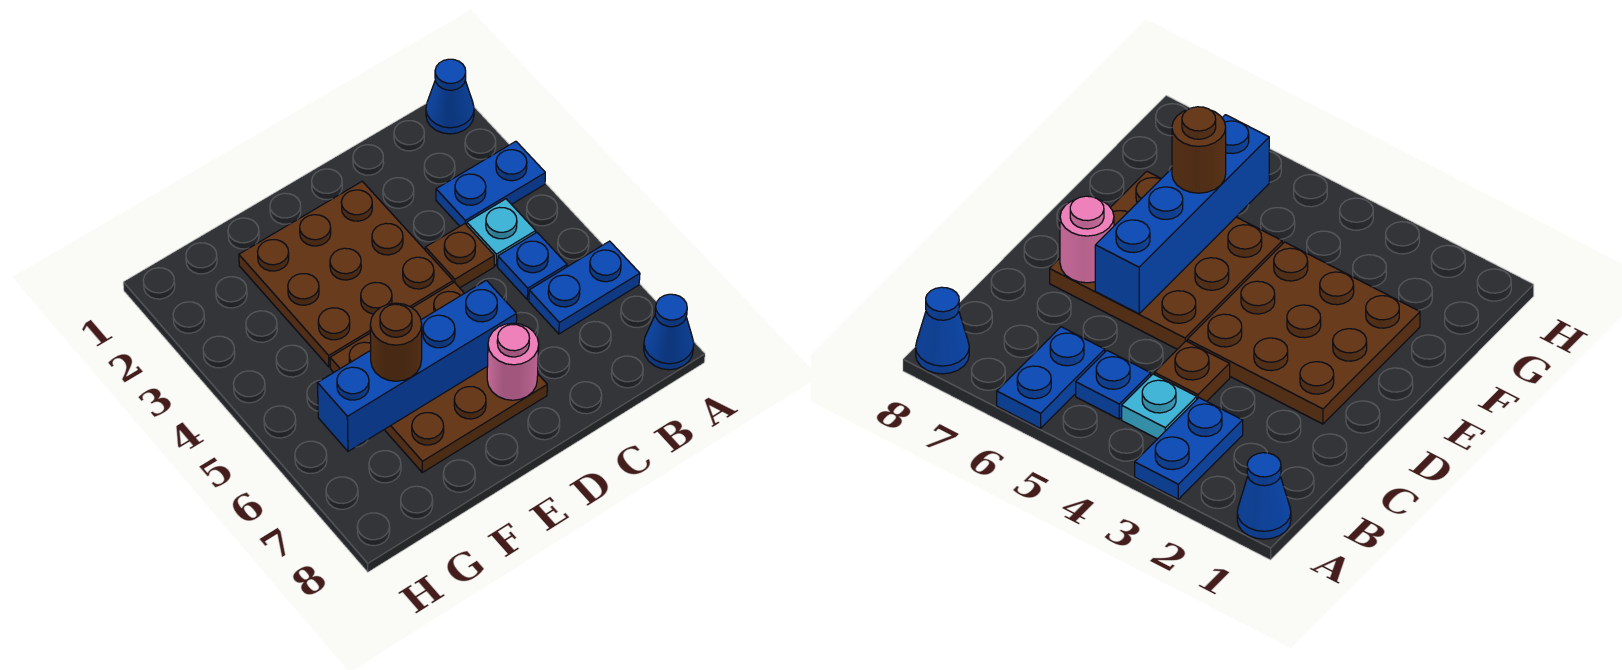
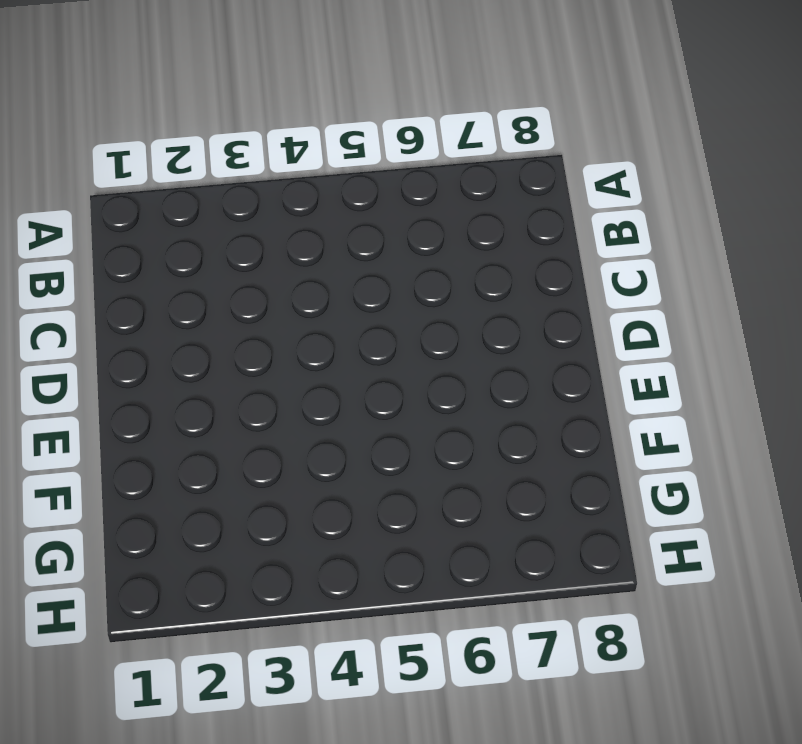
none -> blue 1x1 cone [426,59,474,134]
none -> blue 1x2 plate [436,141,545,226]
none -> blue 1x2 plate [529,241,640,334]

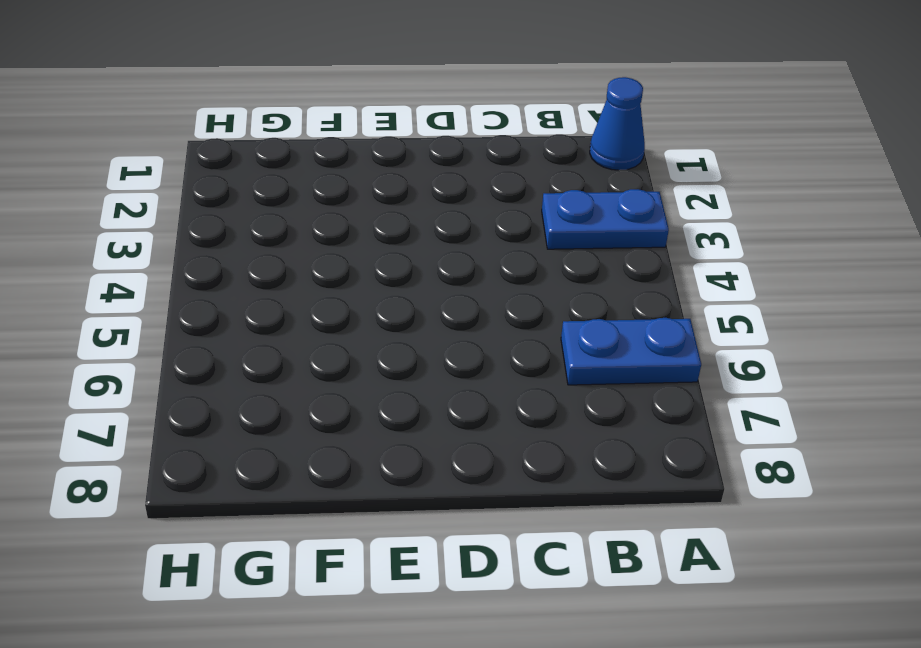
none -> blue 1x1 cone [644,294,694,370]
none -> cyan 1x1 plate [467,199,536,266]
none -> blue 1x1 plate [498,233,567,300]

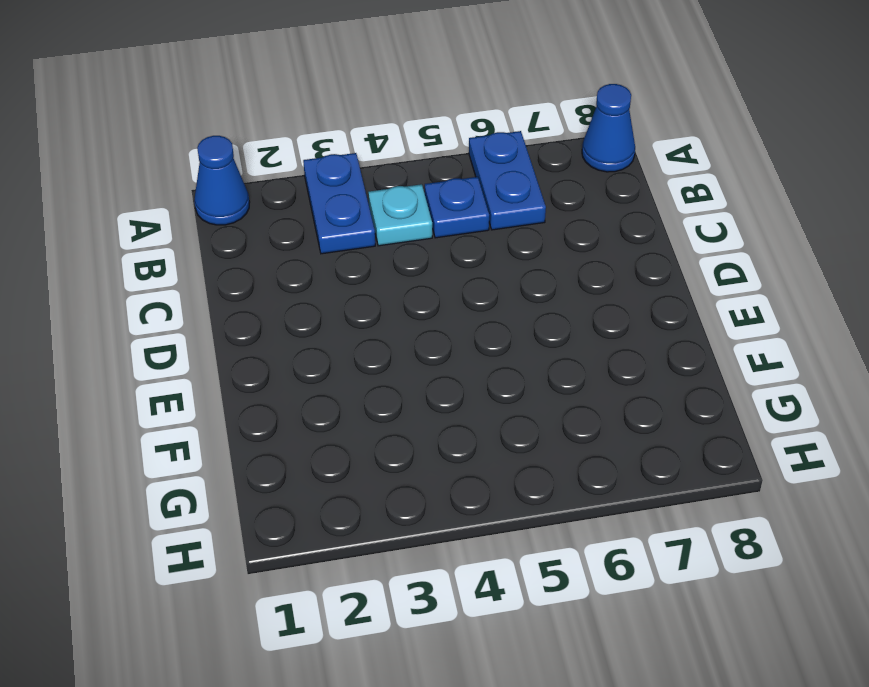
none -> brown 1x1 plate [425,224,494,288]
none -> brown 3x3 plate [239,181,453,367]
none -> brown 3x3 plate [330,282,547,472]

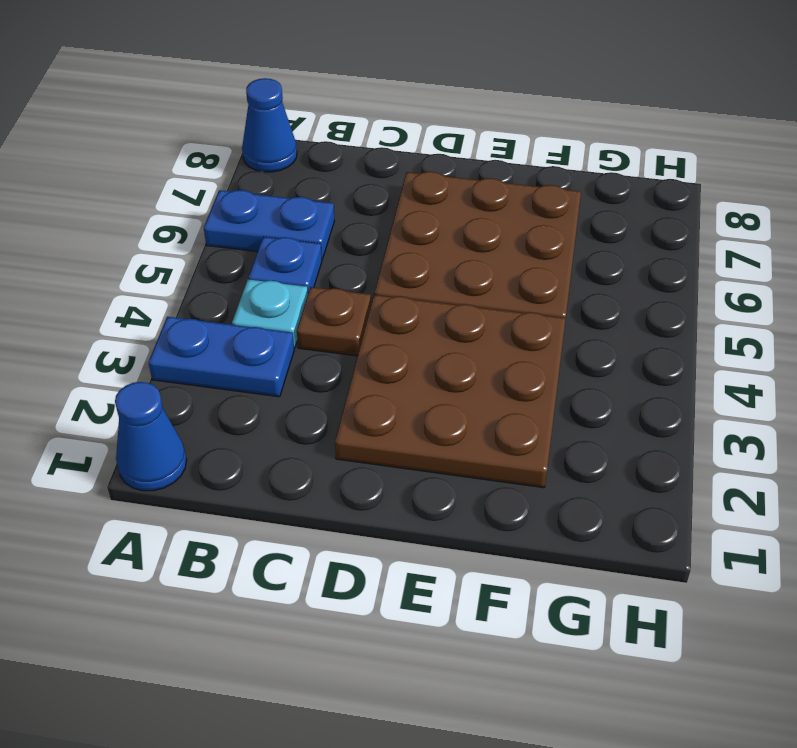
none -> blue 1x4 brick [317,280,517,451]
none -> pink 1x1 round brick [487,323,539,400]
none -> brown 1x1 round brick [370,303,422,381]

